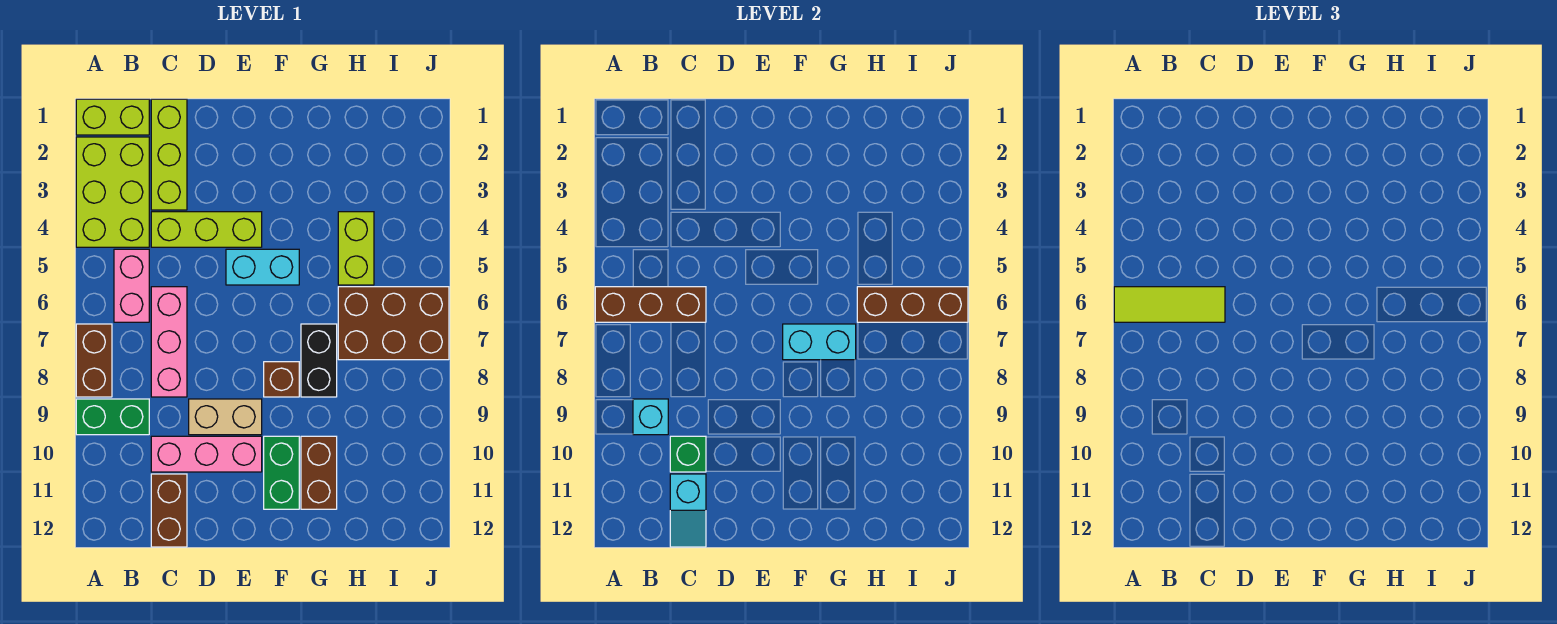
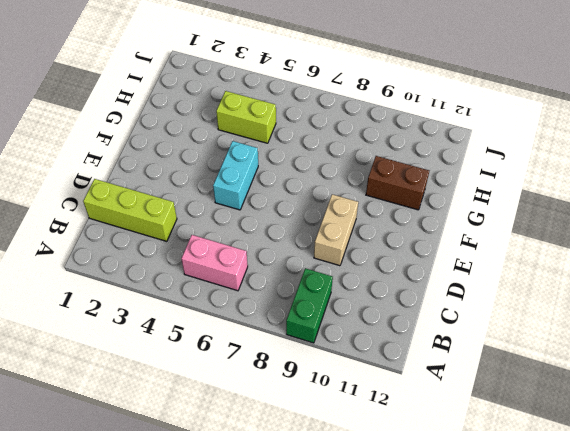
none -> lime 1x2 brick [76,99,149,135]
none -> lime 2x3 brick [76,137,149,247]
none -> brown 1x2 brick [76,324,112,397]

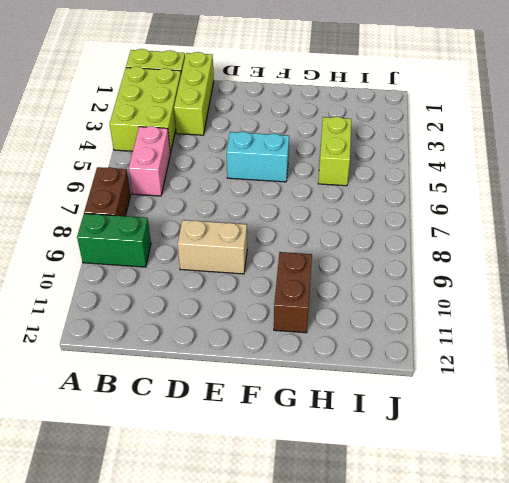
none -> lime 1x3 brick [151,212,262,247]
none -> pink 1x3 brick [151,287,187,397]
none -> pink 1x3 brick [151,436,262,472]

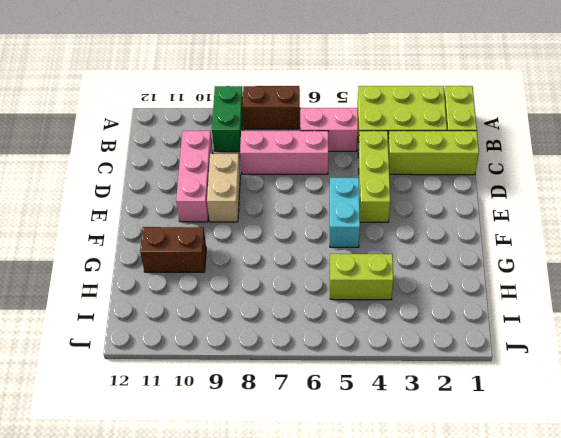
none -> brown 1x2 brick [151,474,187,547]
none -> brown 1x1 brick [264,362,299,397]
none -> green 1x2 brick [264,436,299,509]

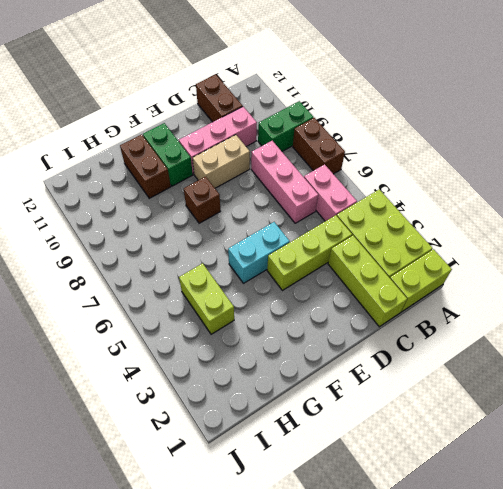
none -> black 1x2 brick [301,324,337,397]
none -> brown 2x3 brick [338,287,449,360]
none -> brown 1x3 brick [595,287,706,322]

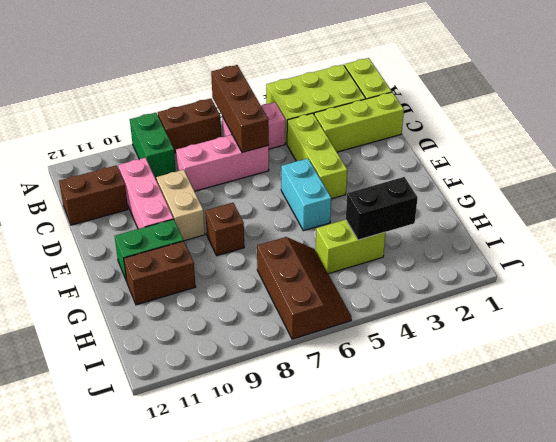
black 1x2 brick [346,177,418,240] -> black 1x2 brick moved to [301,324,337,397]
brown 2x3 slope [257,237,351,339] -> brown 2x3 brick [338,287,449,360]
none -> cyan 1x1 brick [633,399,668,435]
none -> green 1x1 brick [670,436,706,472]
none -> cyan 1x2 slope [670,474,706,547]

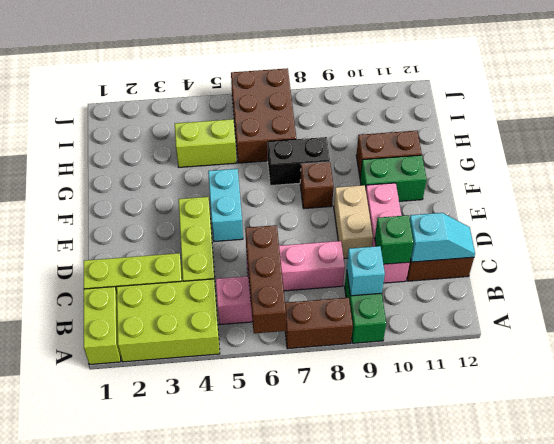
none -> cyan 1x2 brick [783,324,856,360]
none -> brown 1x3 brick [857,287,968,322]
none -> lime 1x3 tile [1114,287,1225,322]

